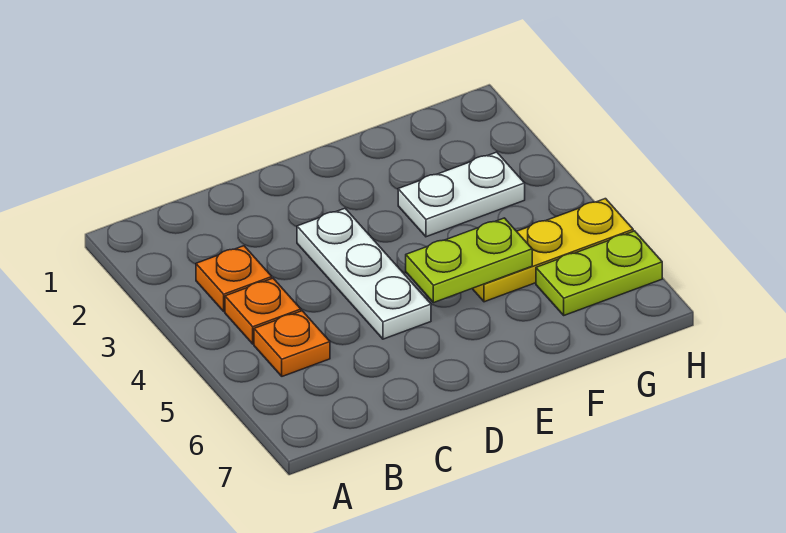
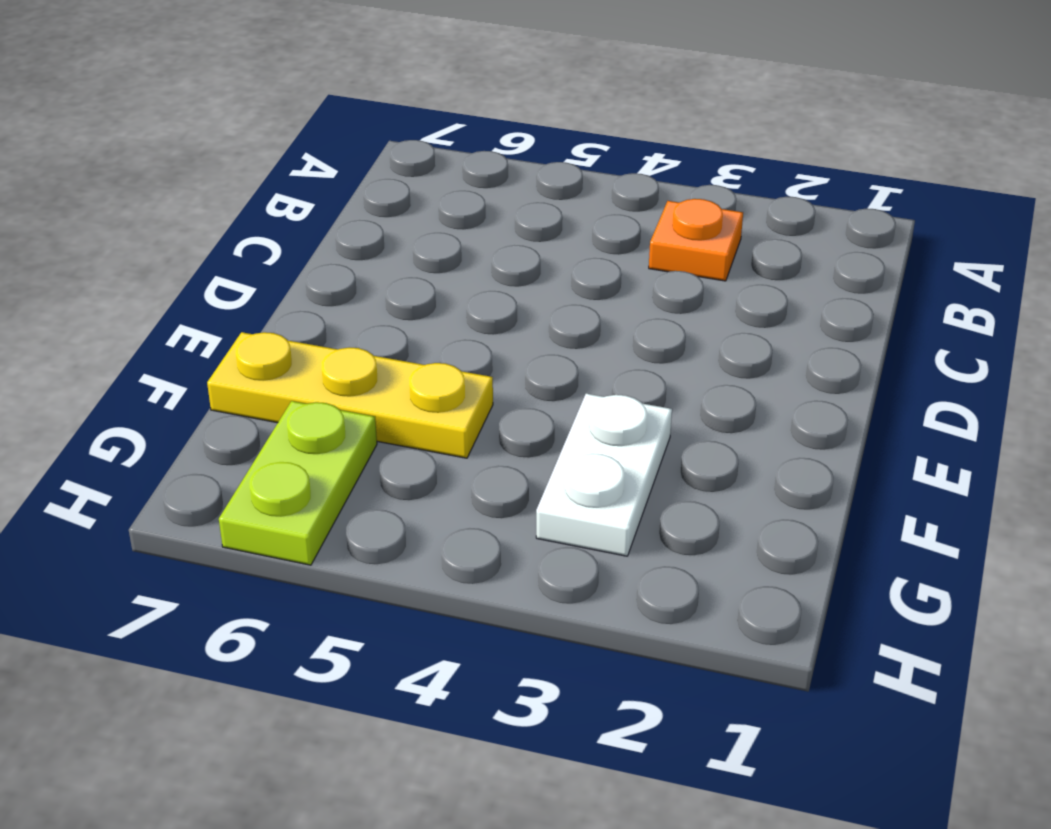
yellow 1x3 plate [207,332,493,458] -> yellow 1x3 plate turned to [472,199,633,302]
none -> orange 1x1 plate [225,278,301,344]
none -> orange 1x1 plate [254,311,330,376]

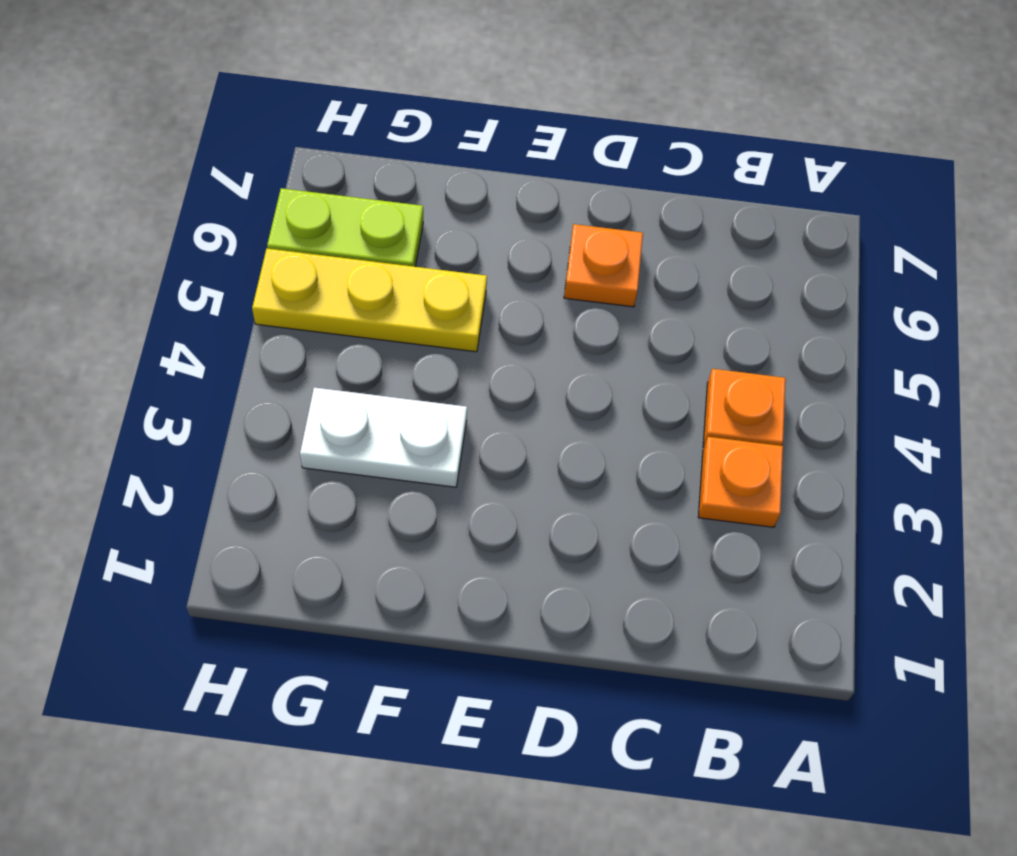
orange 1x1 plate [564,224,643,307] -> orange 1x1 plate moved to [254,311,330,376]
none -> white 1x3 plate [297,208,431,339]
none -> lime 1x2 plate [406,218,532,303]

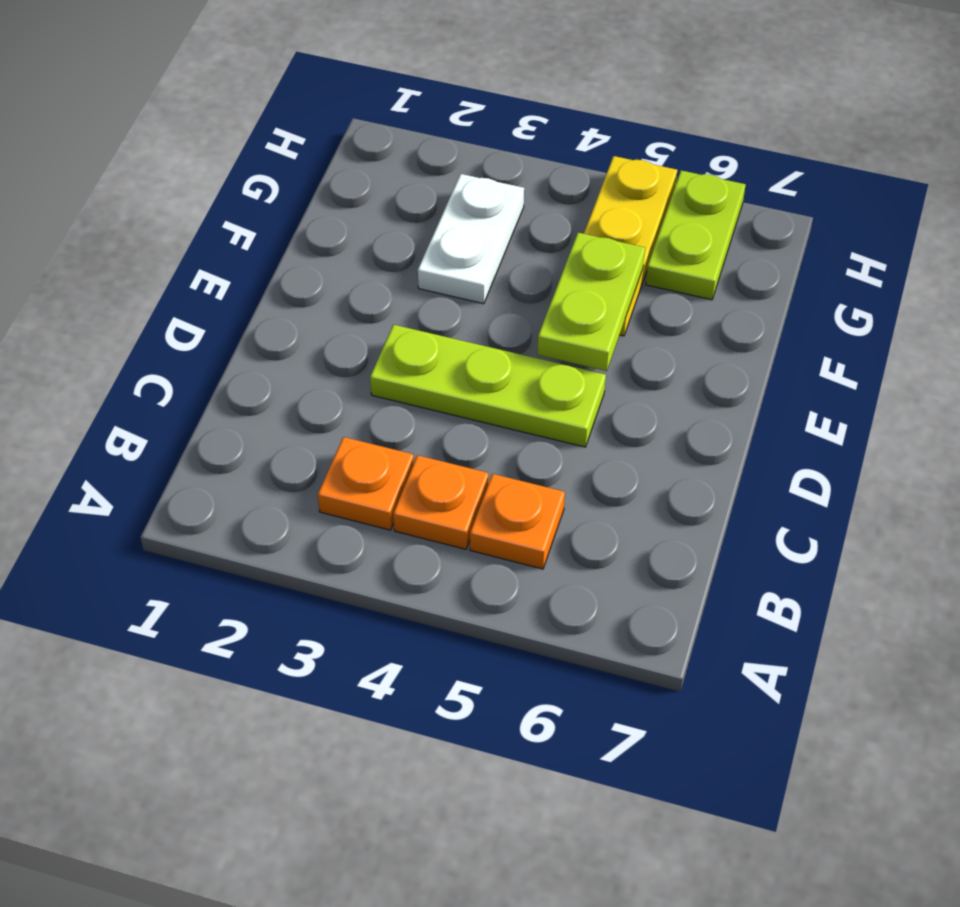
lime 1x3 plate [370,325,606,447] -> white 1x3 plate [297,208,431,339]

